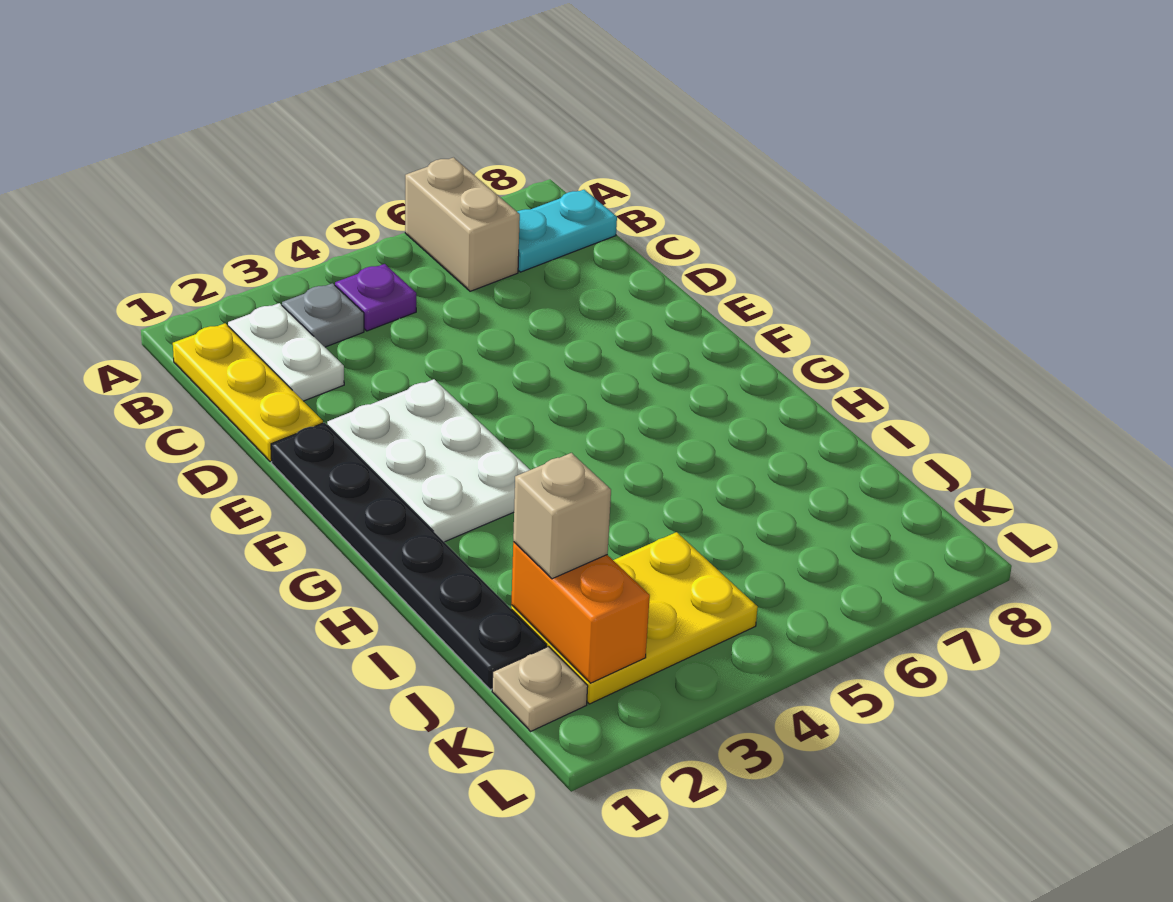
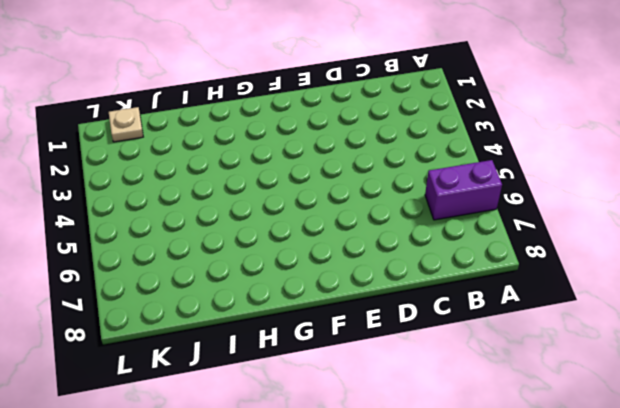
purple 1x2 brick [425,160,502,220] -> tan 1x2 brick [405,157,520,291]
none -> yellow 1x3 plate [173,323,323,462]
none -> white 1x2 plate [228,303,344,401]
none -> grey 1x1 plate [282,283,364,347]

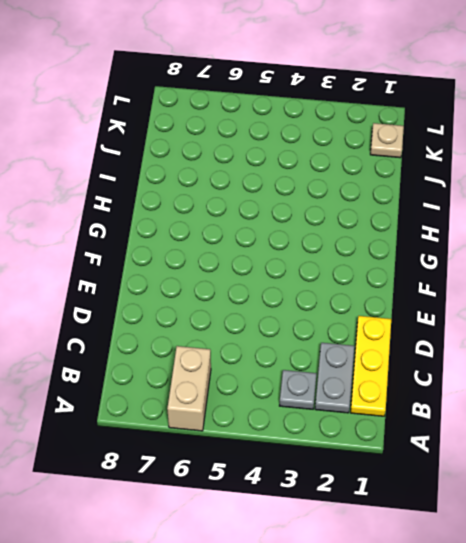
grey 1x2 plate [315,343,354,413] -> white 1x2 plate [228,303,344,401]
none -> purple 1x1 plate [335,264,416,331]
none -> cyan 1x2 plate [517,190,617,272]
none -> black 1x6 plate [271,423,547,690]

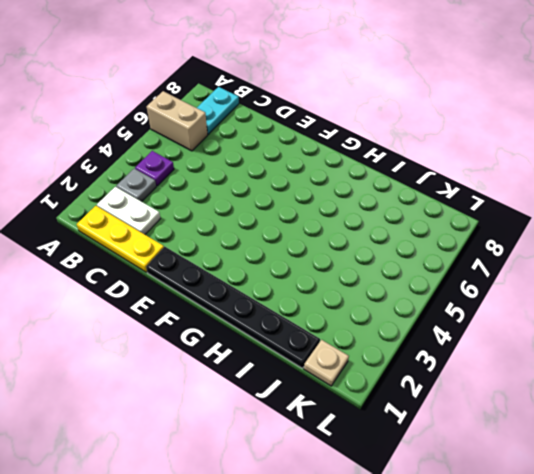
none -> white 2x3 plate [327,379,530,542]
none -> yellow 2x3 plate [511,532,758,704]
none -> orange 1x2 brick [511,542,650,683]

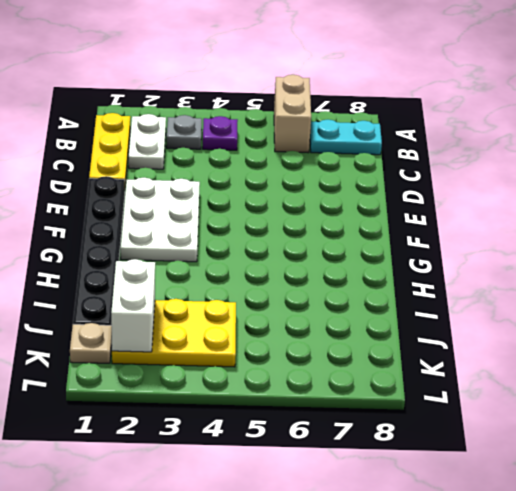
white 1x2 brick [111,259,155,352] -> orange 1x2 brick [511,542,650,683]
none -> tan 1x1 brick [513,453,611,579]

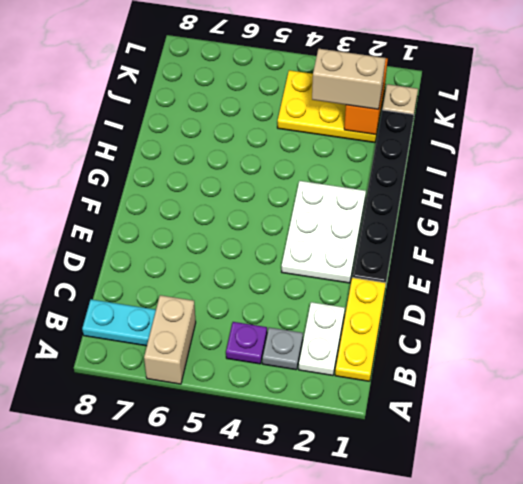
tan 1x2 brick [312,49,386,109] -> tan 1x1 brick [513,453,611,579]

